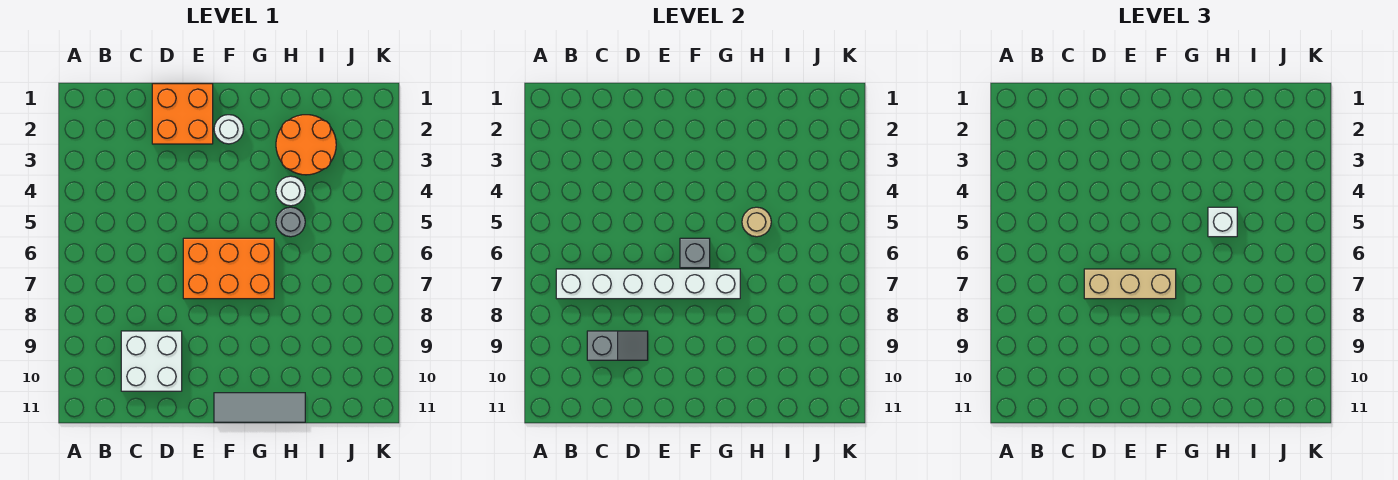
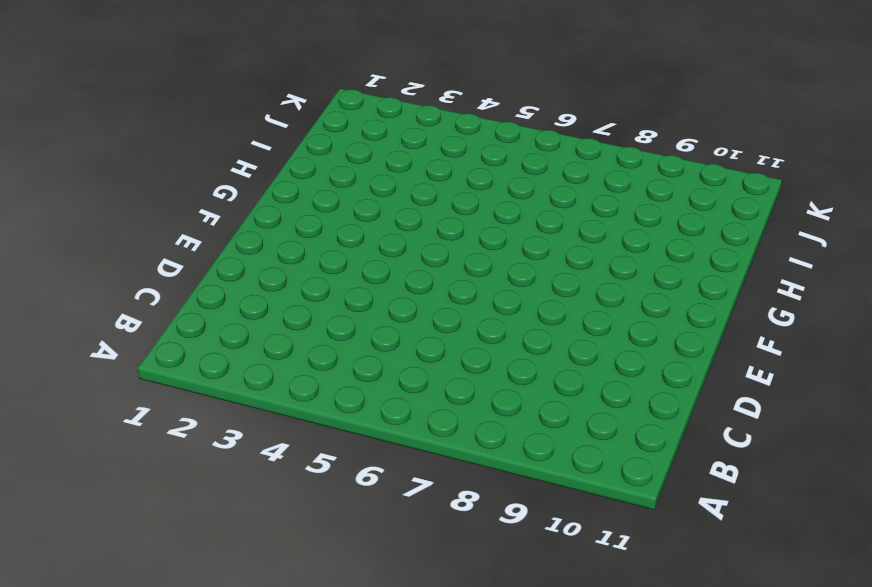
none -> white 2x2 brick [121,331,182,391]
none -> orange 2x2 brick [152,84,213,144]
none -> orange 2x3 brick [183,238,274,299]

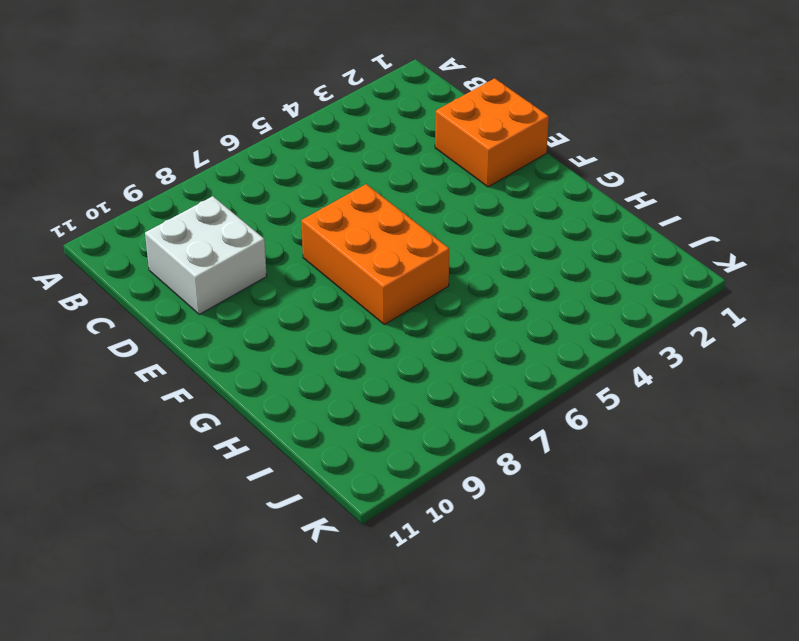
none -> white 1x1 round brick [214,115,243,144]
none -> grey 1x3 tile [214,393,305,422]
none -> orange 2x2 round brick [276,115,336,175]

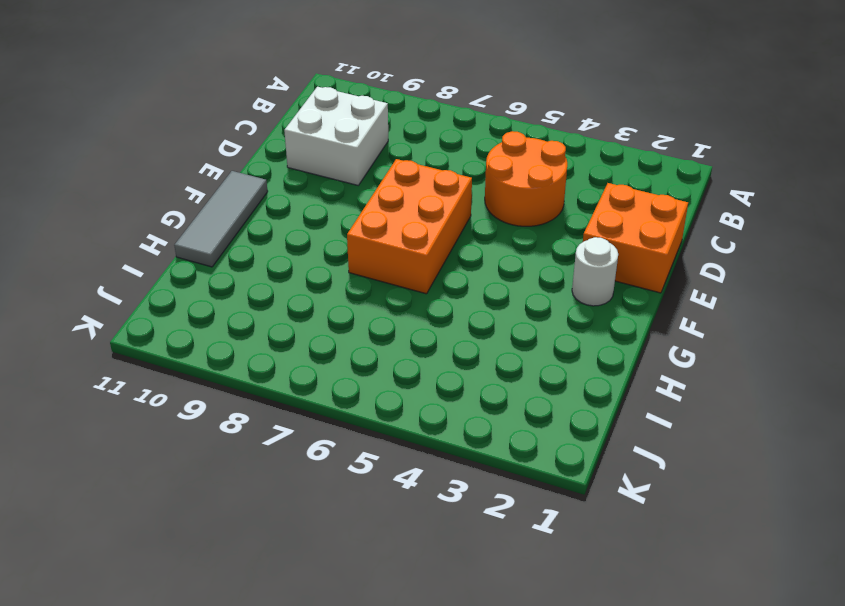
orange 2x2 round brick [485,131,567,226] -> orange 2x2 round brick moved to [276,115,336,175]
none -> white 1x1 round brick [276,176,305,206]
none -> grey 1x1 round brick [276,207,305,237]
none -> white 1x6 brick [556,269,740,299]

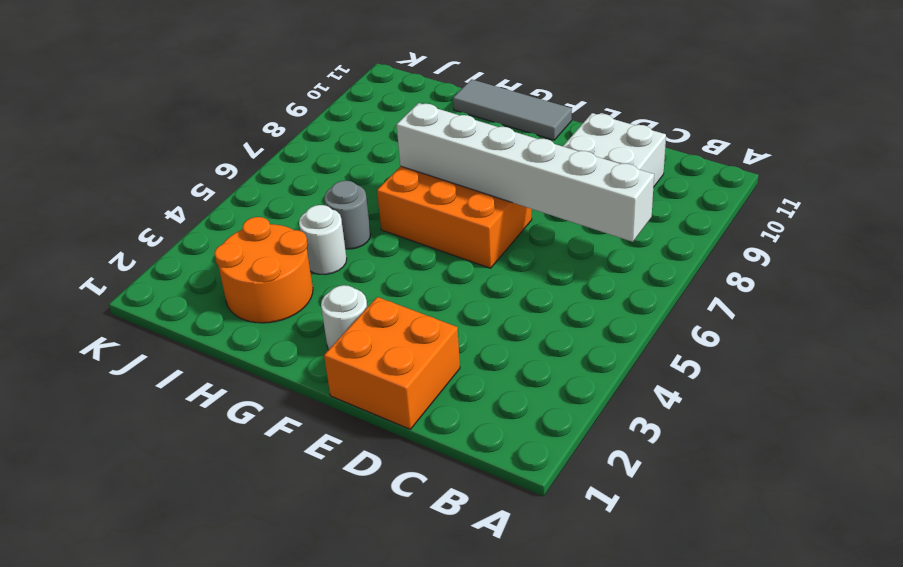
none -> grey 1x2 slope [587,331,648,360]
none -> grey 1x1 brick [680,238,710,268]
none -> tan 1x1 round brick [742,207,771,237]

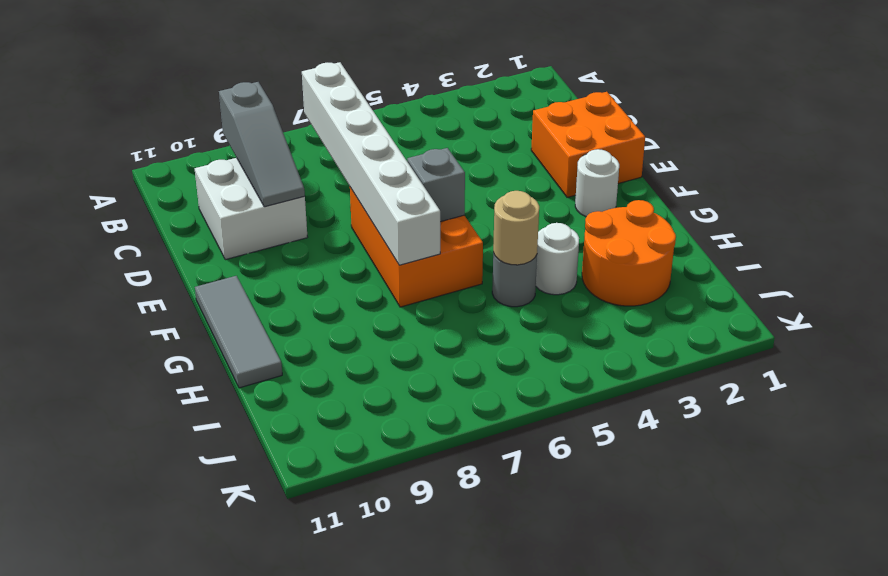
grey 1x3 slope [219,82,305,207] -> grey 1x2 slope [587,331,648,360]
none -> tan 1x3 brick [1084,269,1176,299]
none -> white 1x1 brick [1208,207,1237,237]

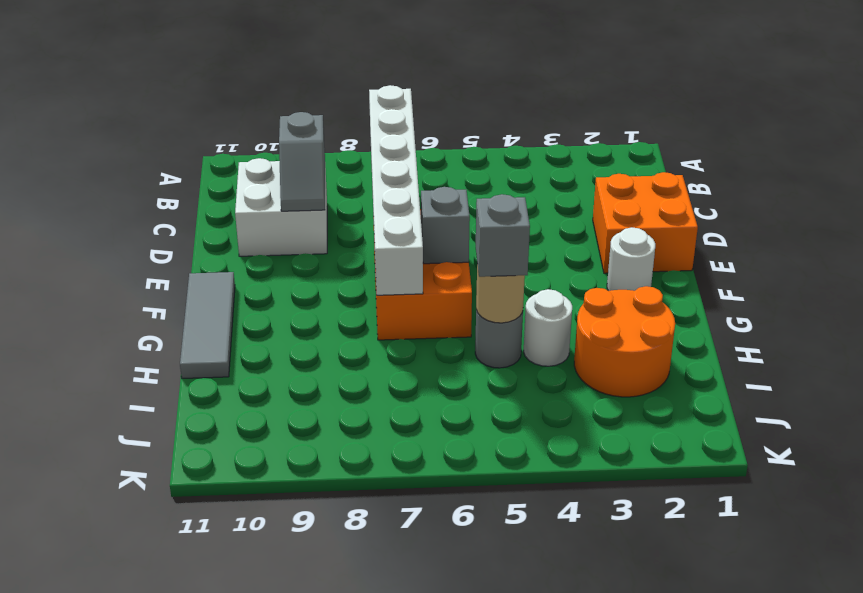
grey 1x1 brick [476,194,530,277] -> white 1x1 brick [1208,207,1237,237]
none -> tan 1x3 brick [1084,269,1176,299]

